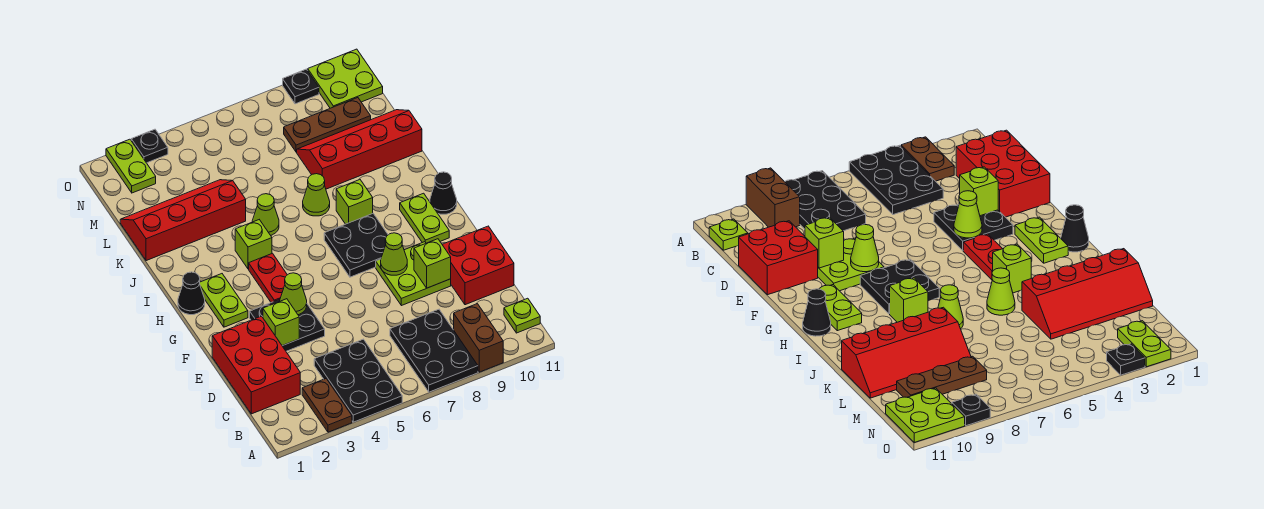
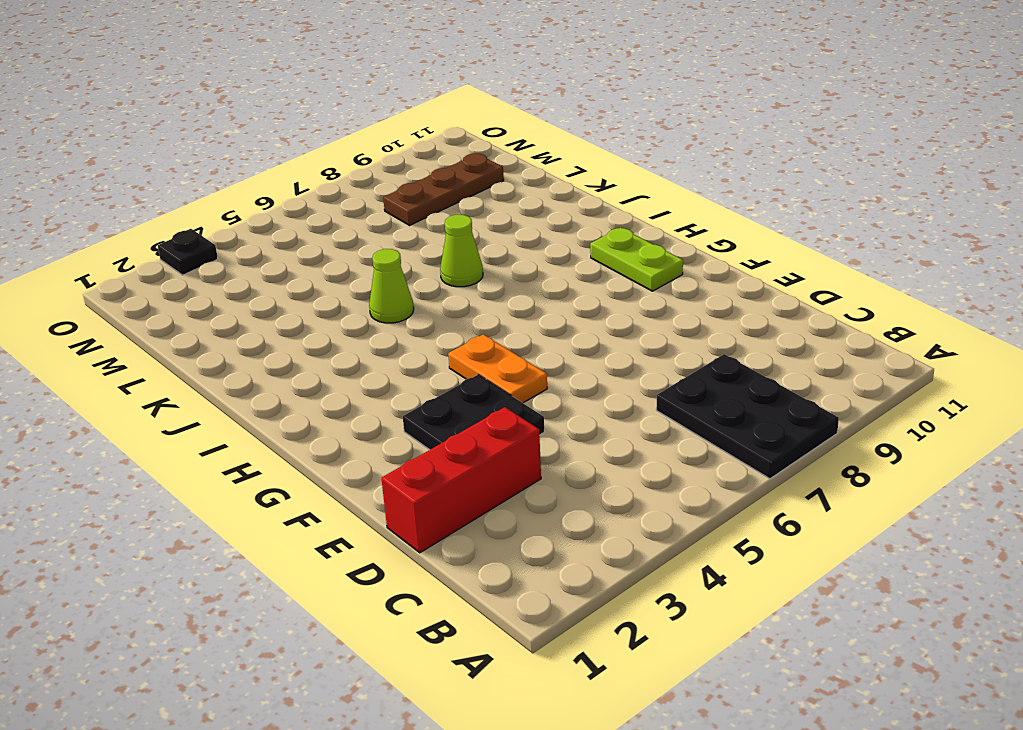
red 1x3 brick [381,407,541,553] -> red 2x3 brick [212,316,300,414]
orange 1x2 plate [448,334,547,403] -> none
none -> brown 1x2 plate [302,379,352,432]
none -> black 2x3 plate [314,339,402,422]
none -> brown 1x2 brick [454,304,503,372]
none -> lime 1x1 plate [504,298,540,333]

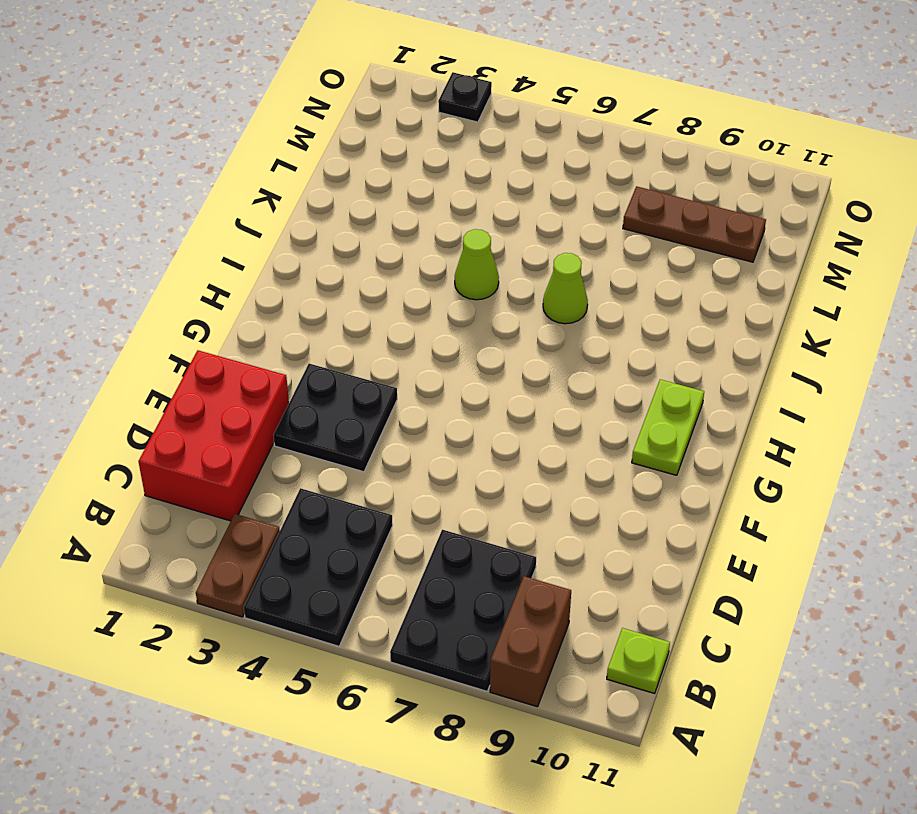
none -> red 2x2 brick [442,226,514,305]
none -> lime 2x2 plate [376,242,451,306]
none -> lime 1x2 plate [200,274,248,327]
none -> red 1x2 plate [249,253,287,303]

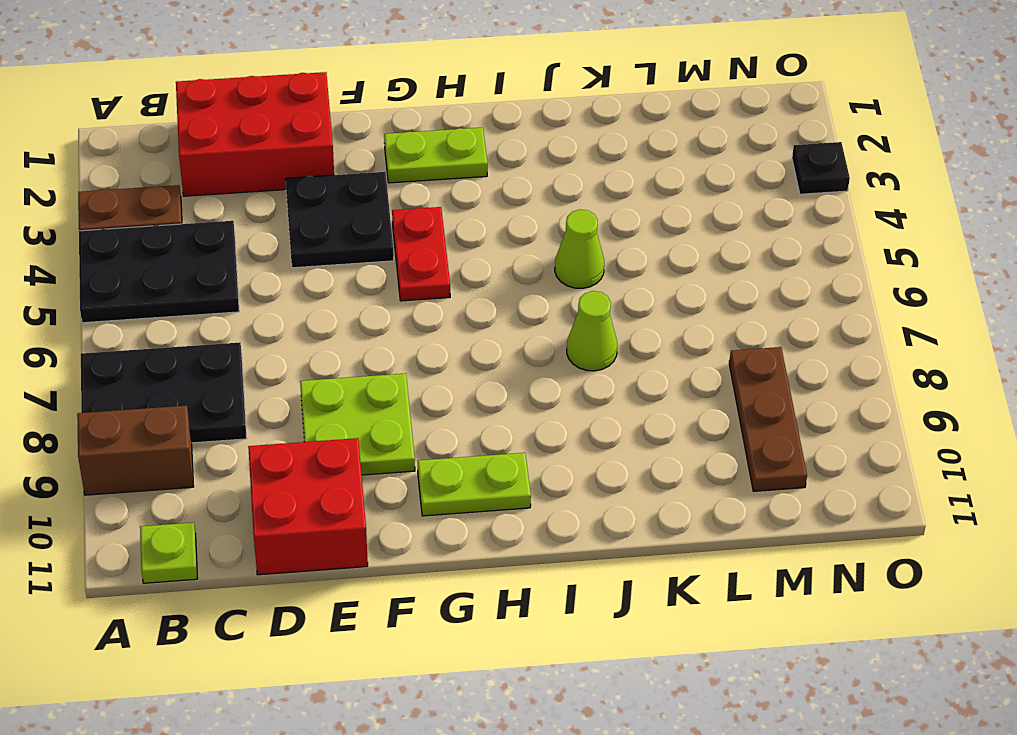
red 1x2 plate [392,207,450,301] -> red 1x2 plate turned to [249,253,287,303]
none -> black 2x2 plate [324,214,388,277]
none -> black 1x1 cone [178,272,205,315]
none -> black 1x1 cone [430,172,457,214]
none -> lime 1x1 brick [235,220,272,269]

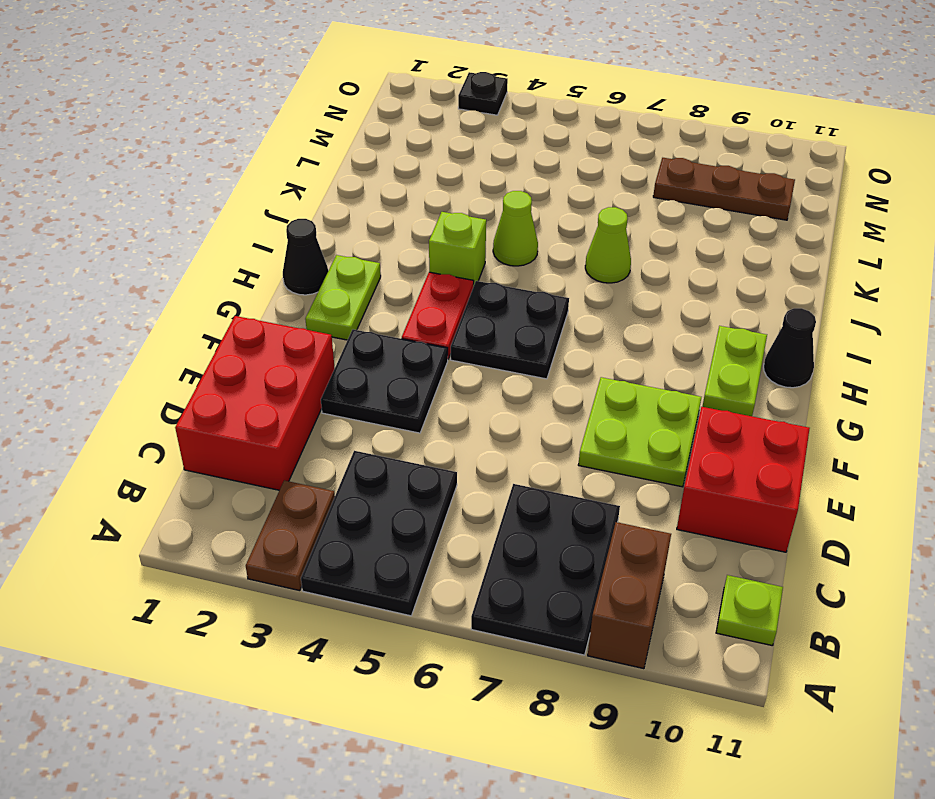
black 2x2 plate [451,281,569,379] -> black 2x2 plate moved to [324,214,388,277]
none -> lime 1x1 brick [336,180,373,224]
none -> red 2x4 slope [120,180,246,261]
none -> red 2x4 slope [297,110,422,189]
none -> lime 1x2 plate [106,139,156,193]

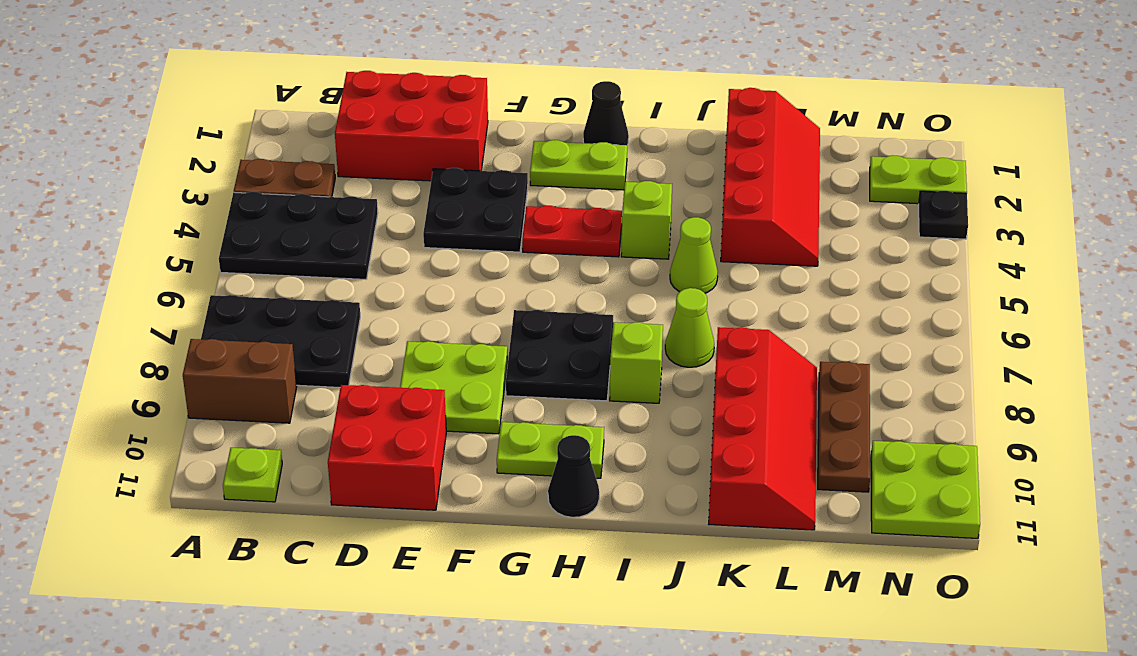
none -> black 1x1 plate [283,69,319,104]
none -> lime 1x1 brick [263,299,299,346]
none -> lime 1x1 brick [414,239,451,288]
none -> lime 1x1 cone [280,273,307,315]

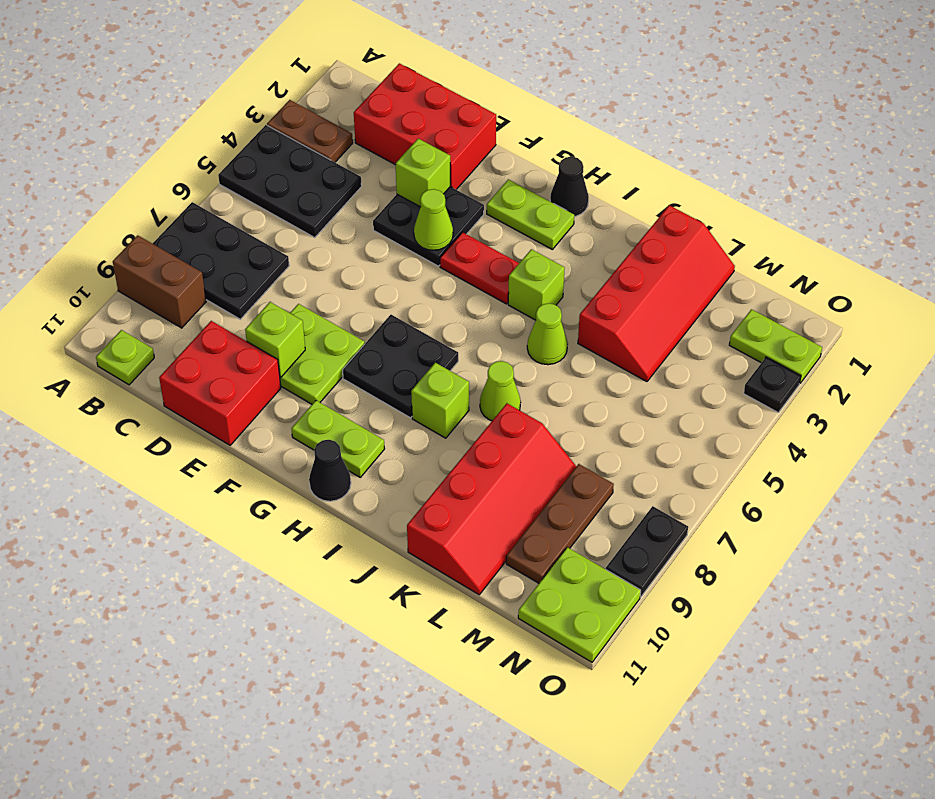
black 1x2 plate [606,506,688,597] -> black 1x1 plate [283,69,319,104]
none -> lime 1x1 cone [381,233,407,275]

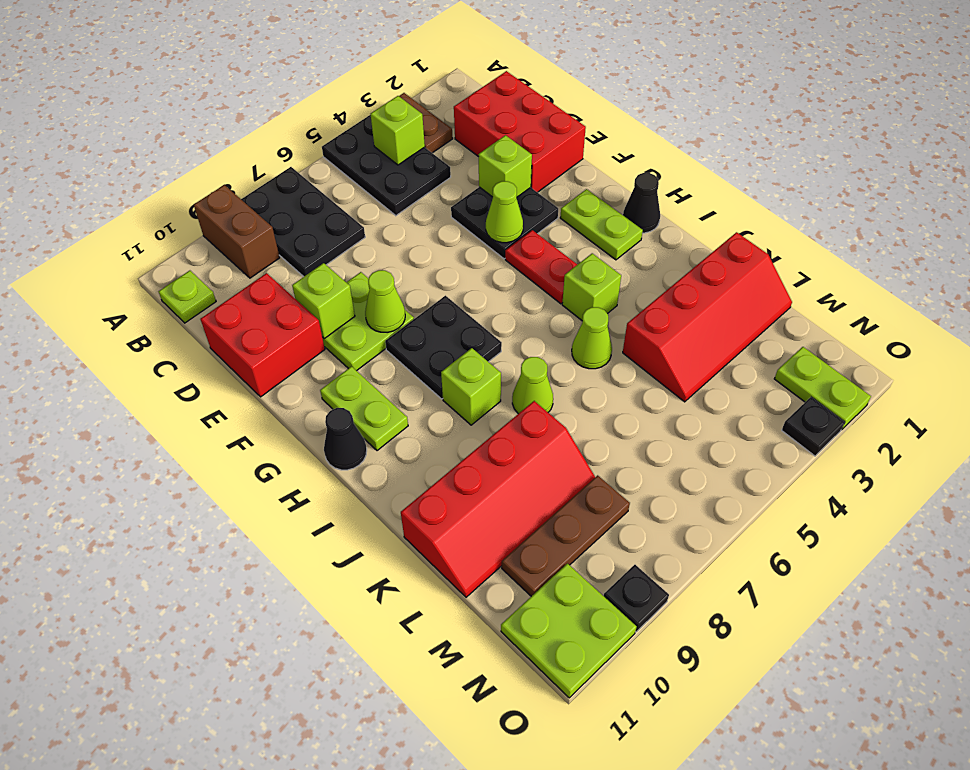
lime 1x1 brick [370,96,425,165] -> none

